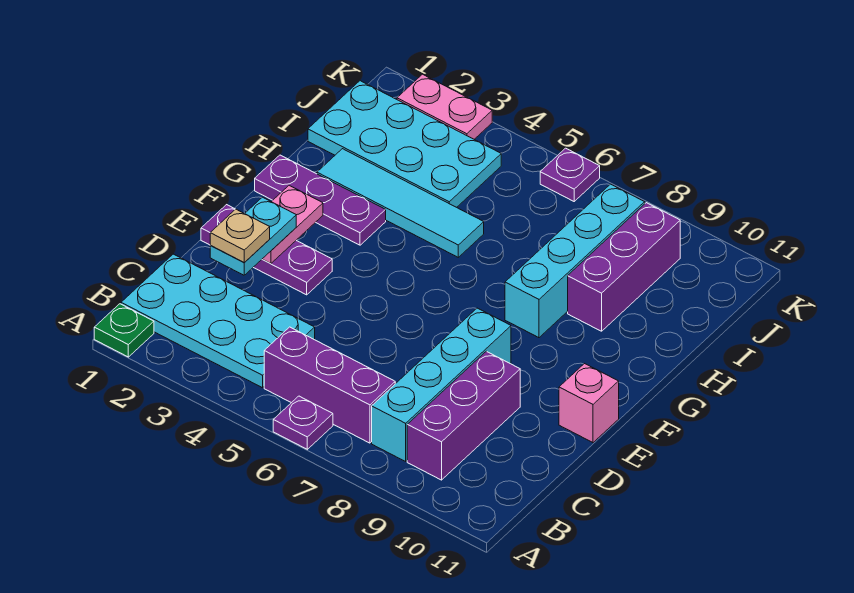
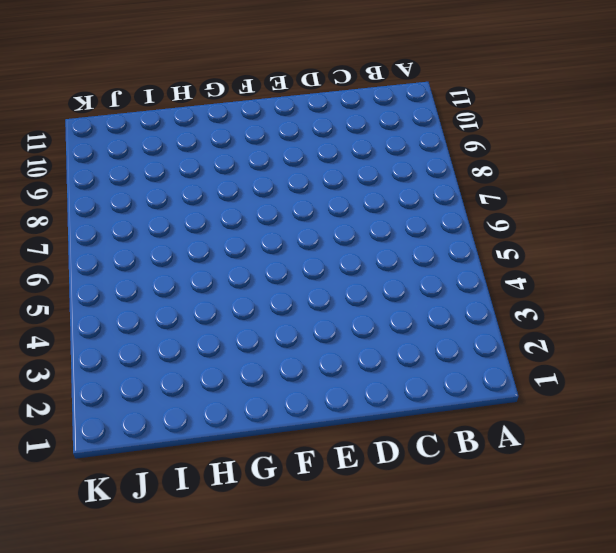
none -> green 1x1 plate [94,304,154,357]
none -> purple 1x1 plate [273,396,333,449]
none -> cyan 2x4 plate [121,254,315,388]

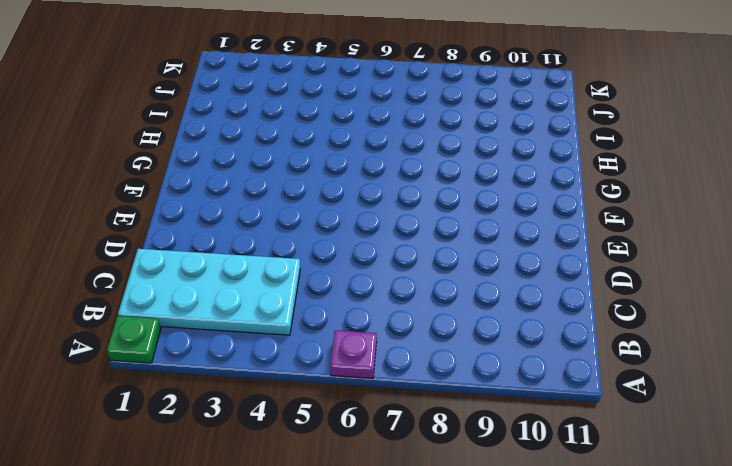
none -> purple 1x3 brick [264,327,395,443]
none -> cyan 1x4 brick [372,308,511,461]
none -> purple 1x3 brick [407,351,520,480]

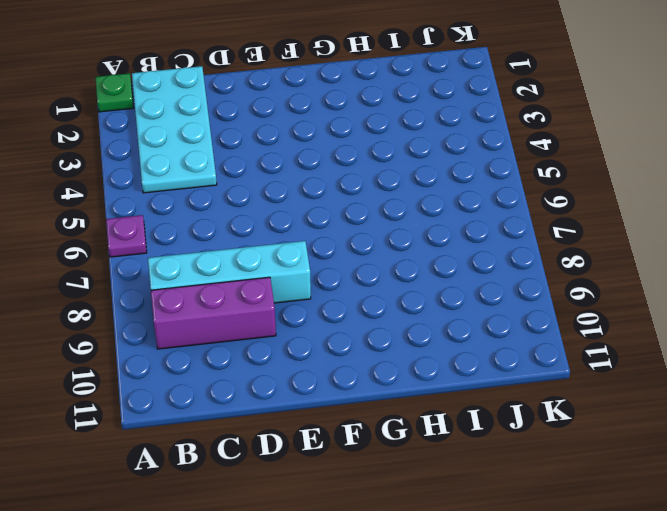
none -> purple 1x3 brick [264,327,395,443]
none -> purple 1x3 plate [201,205,332,295]
none -> pink 1x1 brick [559,364,619,443]

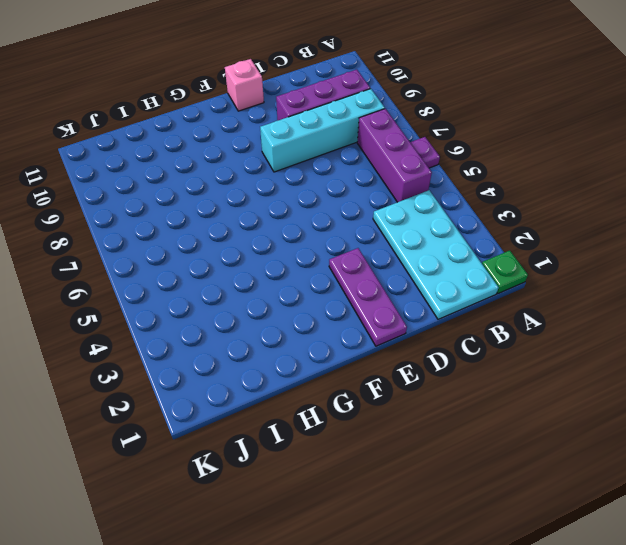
none -> purple 1x3 plate [255,155,386,245]
none -> cyan 1x4 brick [505,184,645,338]
none -> cyan 1x4 tile [317,149,484,257]

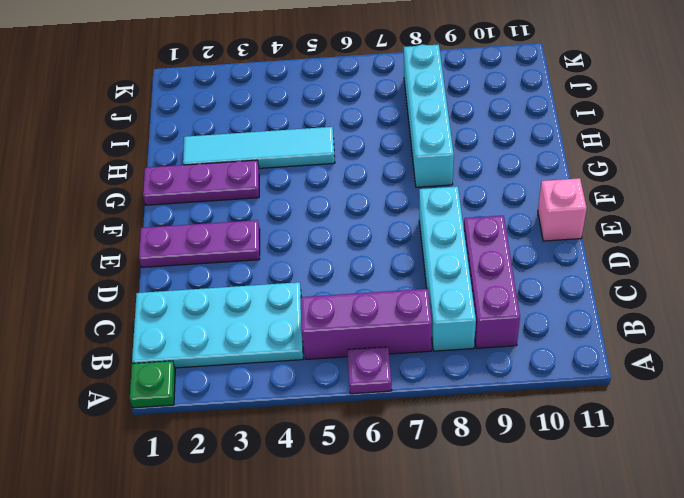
none -> purple 1x3 brick [568,203,680,331]
none -> cyan 2x4 plate [308,81,501,207]
none -> pink 1x2 plate [397,74,492,139]

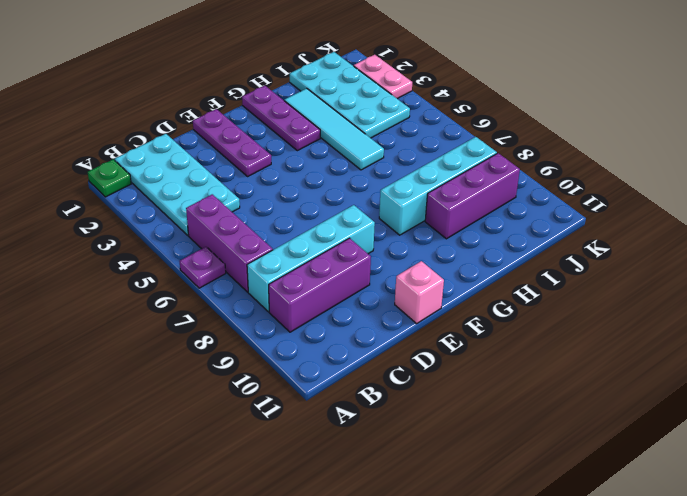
none -> purple 1x1 plate [540,148,600,201]
none -> pink 1x2 plate [263,185,323,264]
none -> cyan 1x2 plate [210,197,296,275]

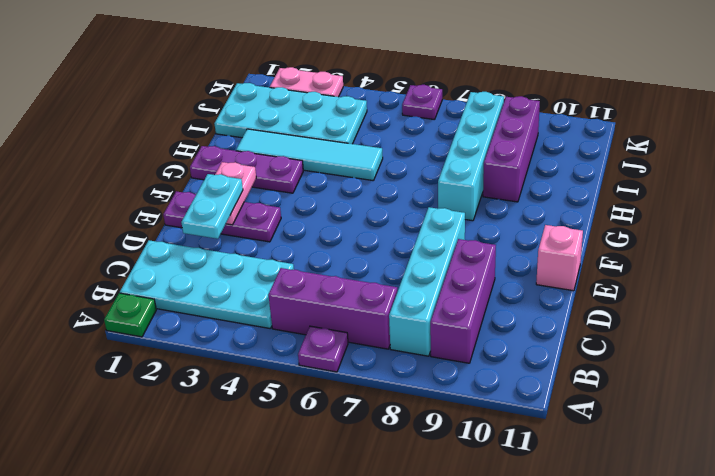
none -> tan 1x1 plate [210,209,270,263]

